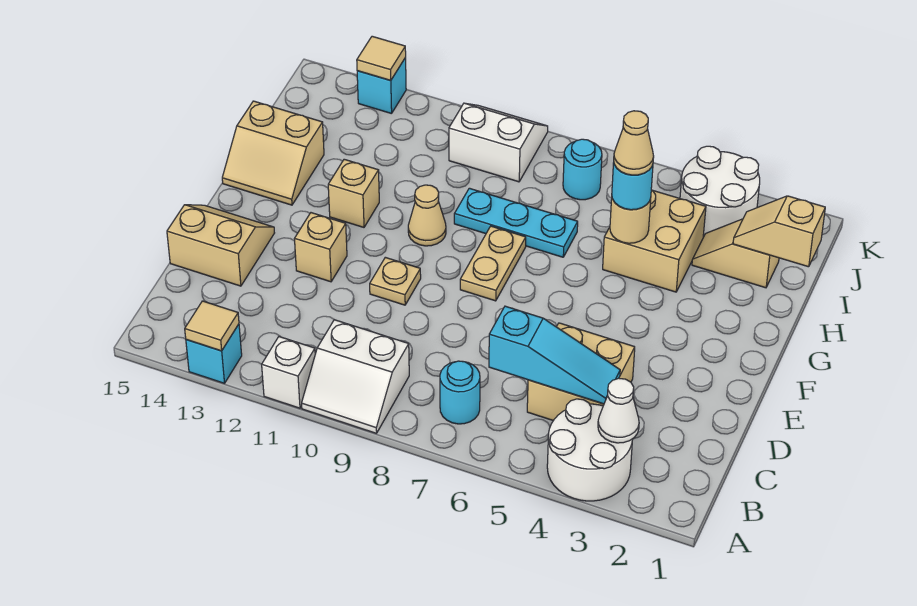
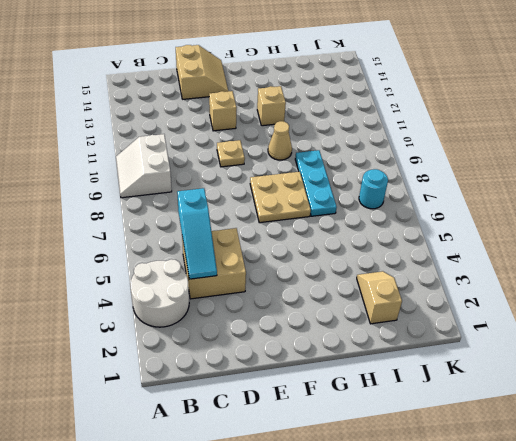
tan 2x2 plate [250,172,311,223] -> tan 1x2 plate [460,226,526,301]
none -> white 1x1 brick [262,337,315,408]
none -> cyan 1x1 brick [186,324,242,383]
none -> cyan 1x1 round brick [440,361,480,424]

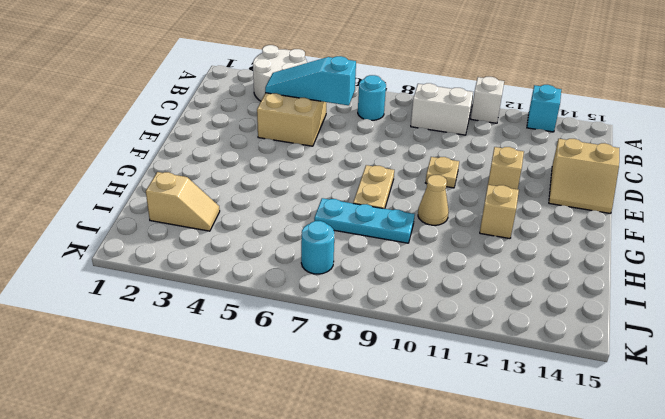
none -> tan 2x2 slope [222,101,324,205]
none -> tan 2x2 brick [603,190,706,292]
none -> white 2x2 round brick [680,146,760,237]

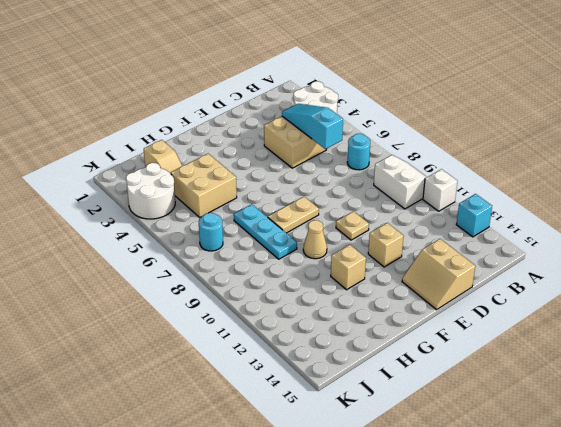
none -> tan 2x2 slope [222,101,324,205]
none -> white 2x2 slope [449,103,548,182]
none -> cyan 1x1 brick [357,58,406,114]

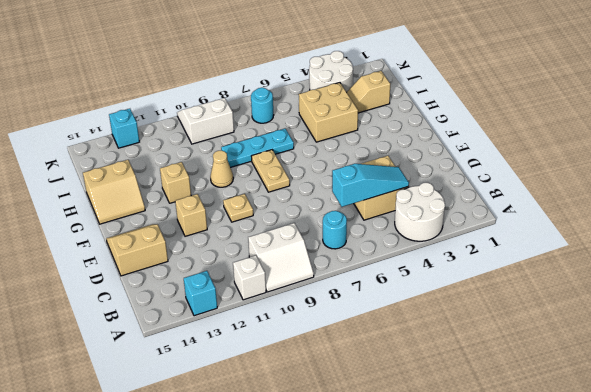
none -> tan 1x1 tile [185,301,239,351]
none -> white 1x1 cone [598,378,639,443]
none -> tan 1x1 round brick [610,199,651,243]

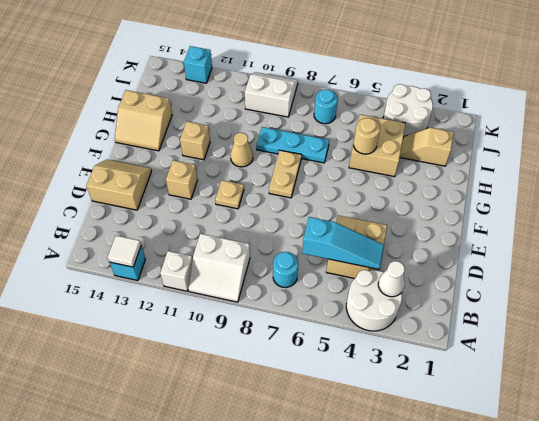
white 1x1 tile [108,236,141,267] -> tan 1x1 tile [185,301,239,351]
none -> tan 1x2 slope [733,196,825,267]
none -> tan 1x1 tile [357,36,406,81]
none -> cyan 1x1 round brick [612,163,653,210]

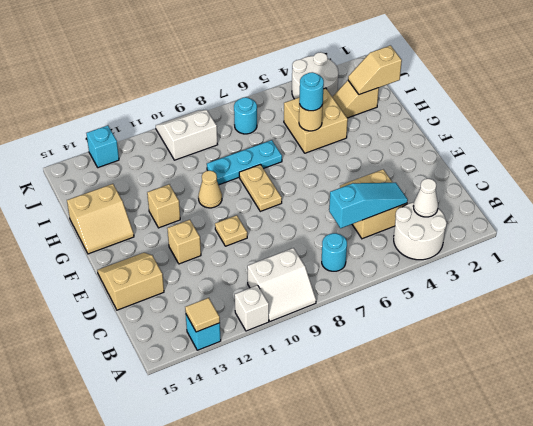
none -> tan 1x1 tile [357,36,406,81]
none -> tan 1x1 cone [614,111,654,175]

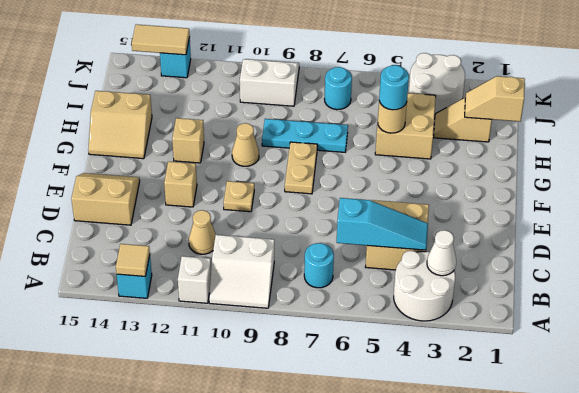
tan 1x1 cone [189,210,216,254] -> tan 1x1 cone moved to [614,111,654,175]
tan 1x2 tile [132,24,190,55] -> tan 1x1 tile [357,36,406,81]

